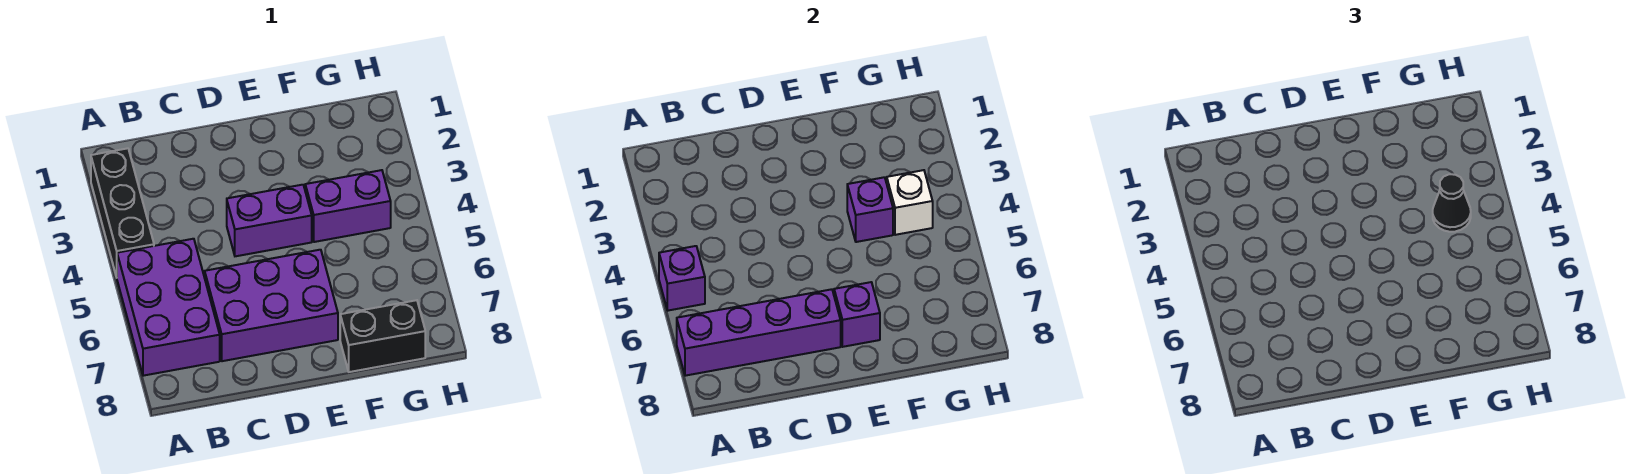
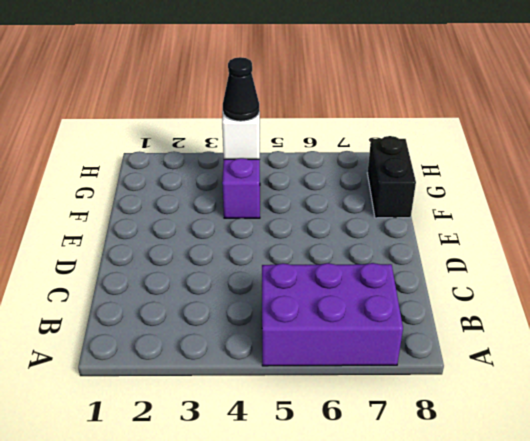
none -> black 1x3 brick [91,148,154,277]
none -> purple 2x3 brick [205,250,338,361]
none -> purple 1x2 brick [227,185,312,256]

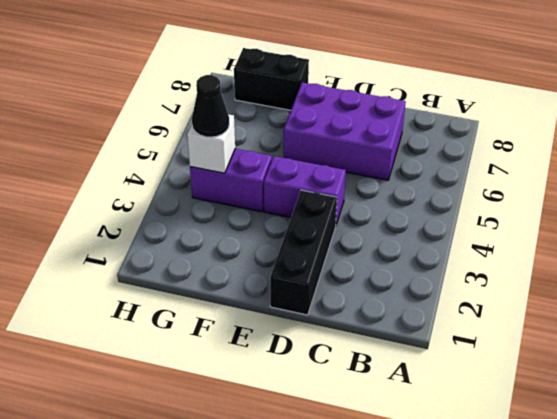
black 1x3 brick [270,190,337,315] -> black 1x3 brick moved to [91,148,154,277]
none -> purple 2x3 brick [117,239,220,376]
none -> purple 1x1 brick [659,246,705,311]
none -> purple 1x4 brick [677,289,841,376]

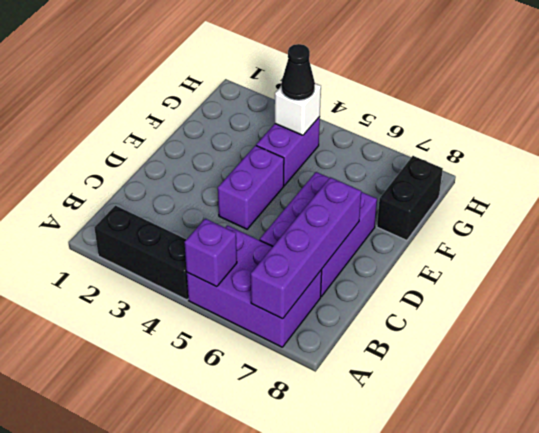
none -> purple 1x1 brick [834,282,880,347]
none -> purple 1x1 brick [847,177,893,242]

